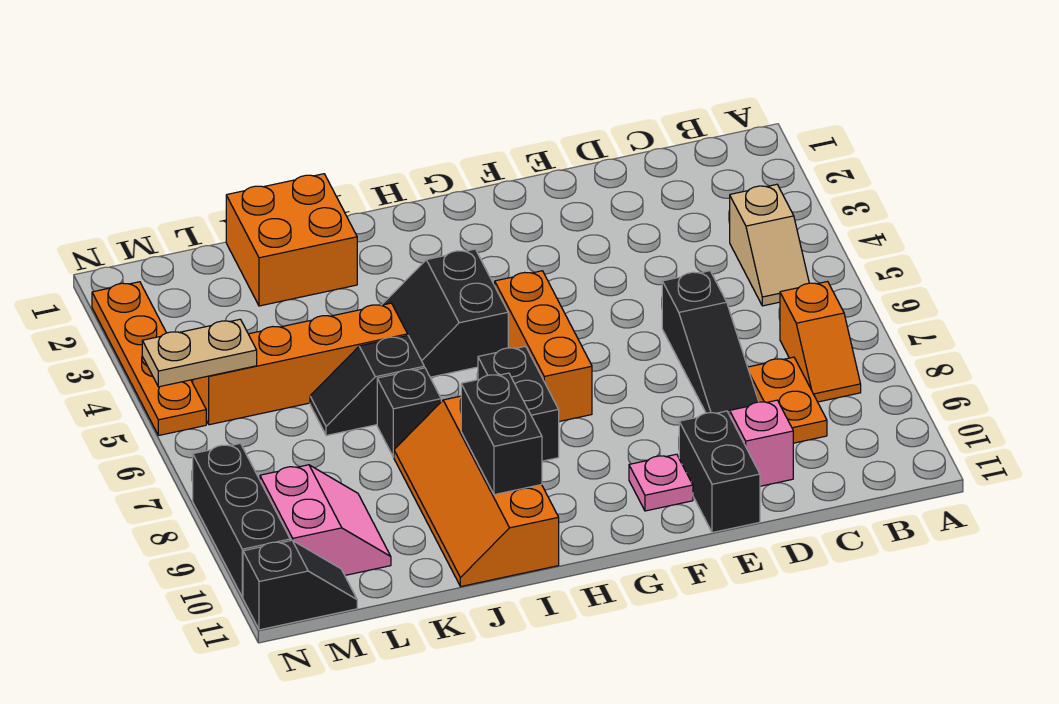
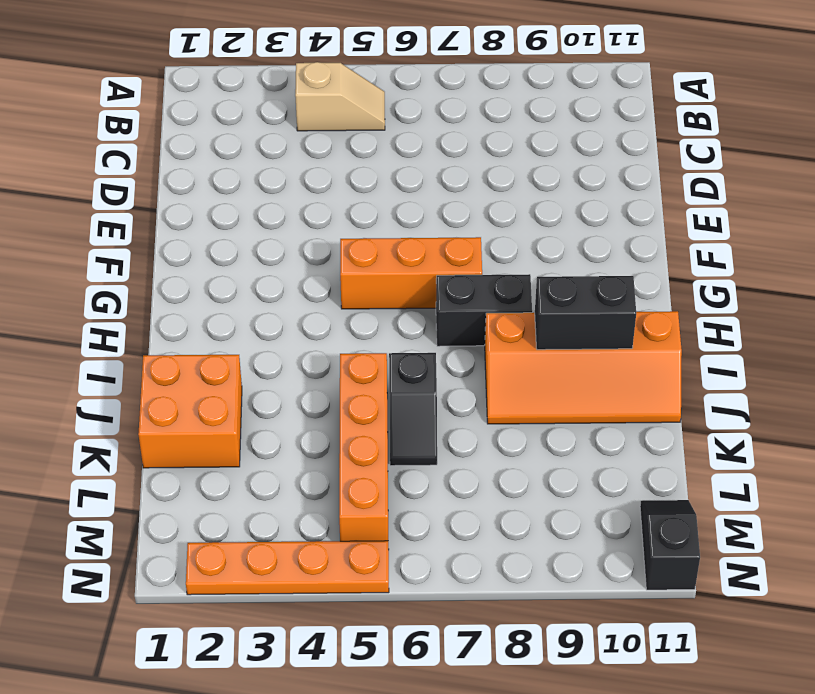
none -> orange 1x2 slope [780,282,861,402]
none -> orange 1x2 plate [748,357,827,443]
none -> black 1x3 slope [662,271,759,415]

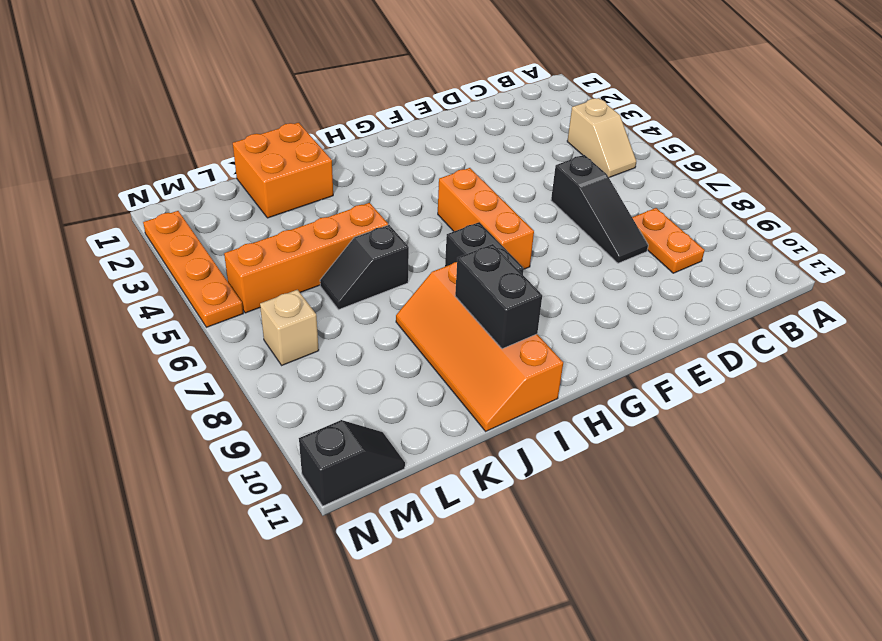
tan 1x1 brick [260,290,319,365] -> none
none -> orange 1x2 slope [780,282,861,402]
none -> pink 1x1 brick [730,400,793,486]
none -> black 1x2 brick [679,411,760,533]

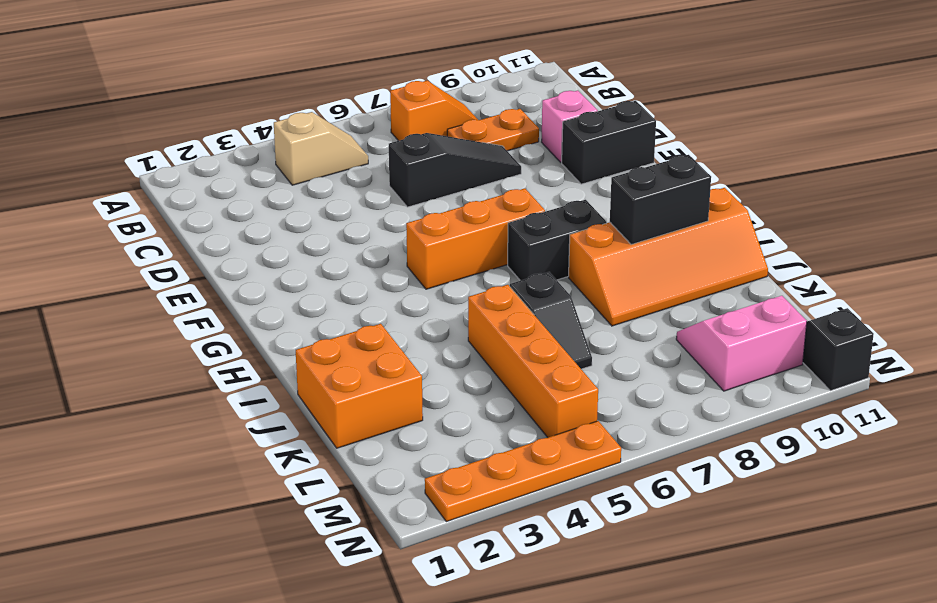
none -> pink 1x1 plate [629,454,693,511]
none -> black 2x2 slope [382,249,508,377]
none -> black 1x1 brick [377,368,441,457]

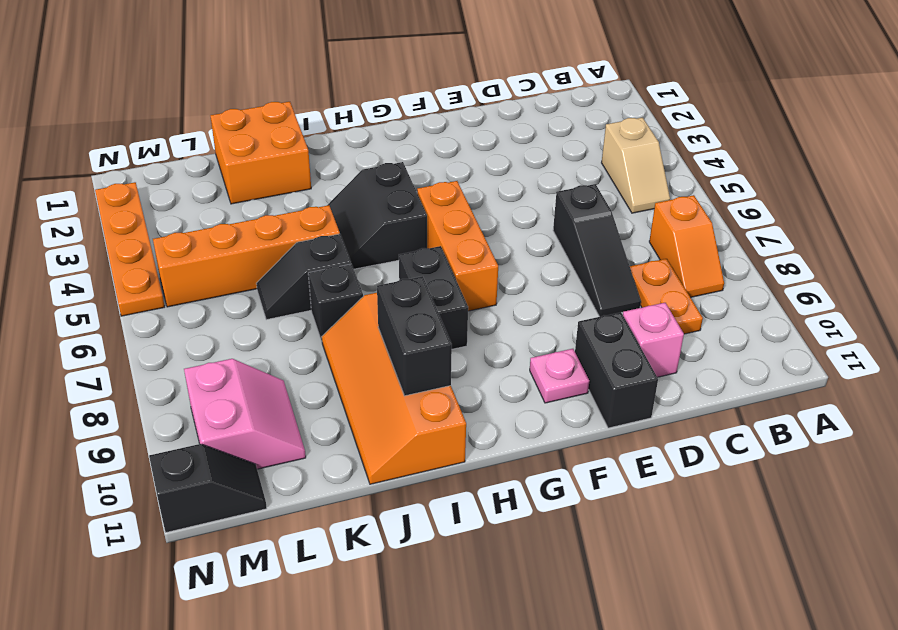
none -> black 1x3 brick [193,444,290,597]
none -> tan 1x2 plate [142,319,257,387]

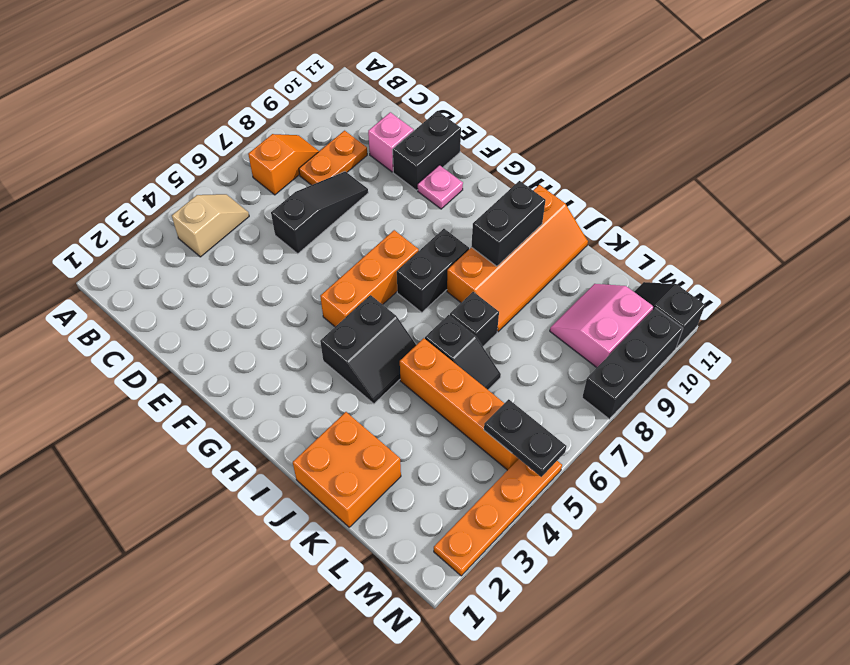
black 1x2 plate [484,399,567,477] -> tan 1x2 plate [142,319,257,387]

